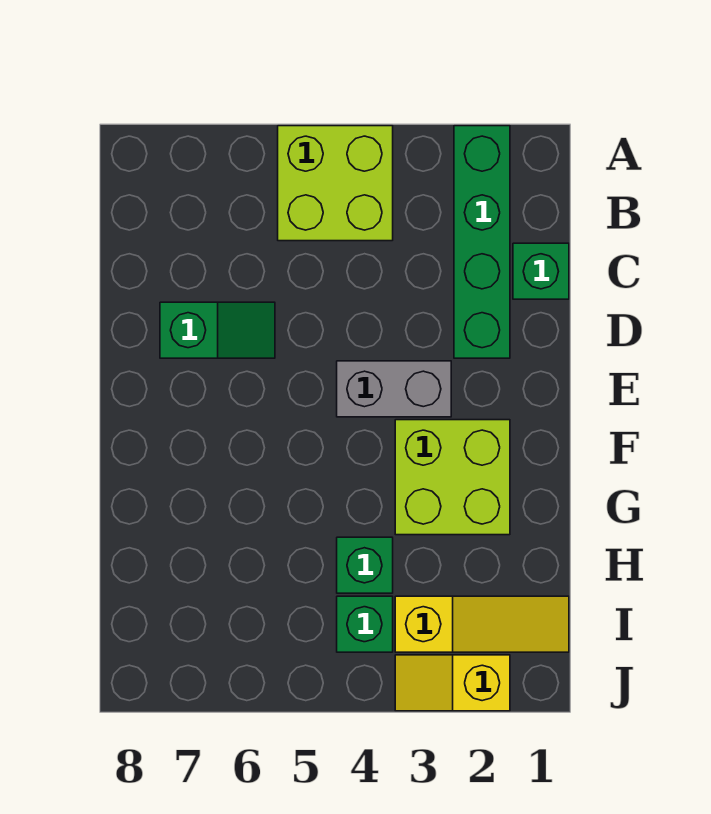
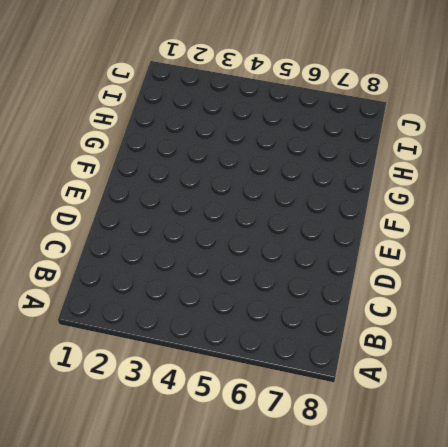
none -> green 1x4 brick [454,126,510,358]
none -> lime 2x2 brick [278,126,393,241]

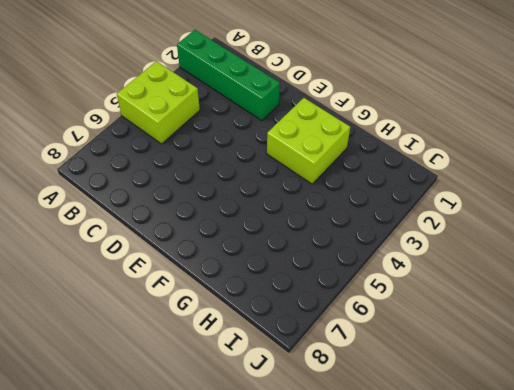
none -> green 1x1 brick [513,243,569,299]
none -> green 1x2 slope [160,302,275,358]

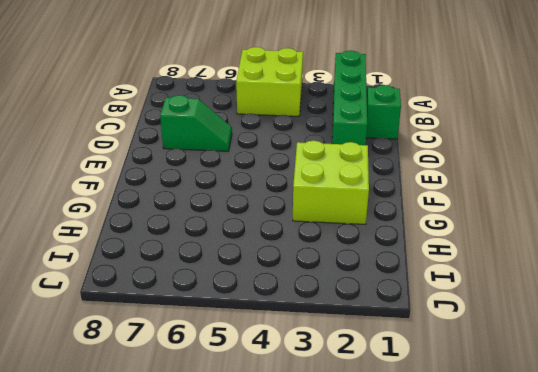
none -> grey 1x2 brick [337,361,451,417]
none -> green 1x1 brick [337,537,393,593]

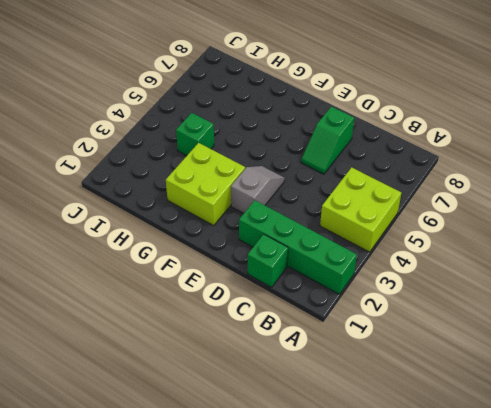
grey 1x2 slope [231,166,285,213] -> grey 1x2 brick [337,361,451,417]
none -> yellow 1x3 slope [395,596,569,652]
none -> green 1x1 brick [337,596,393,652]

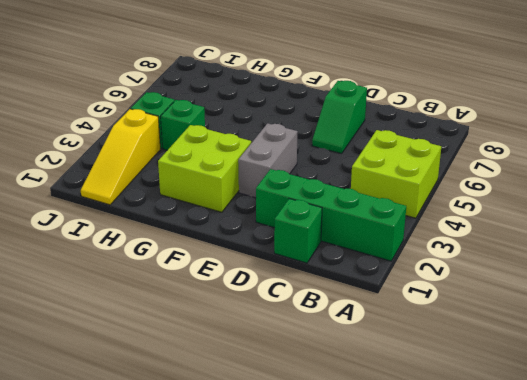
none -> yellow 1x2 slope [395,655,510,711]

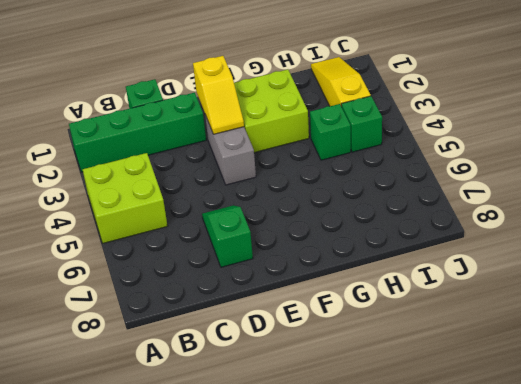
yellow 1x2 slope [193,56,244,134] -> yellow 1x2 slope moved to [395,655,510,711]

